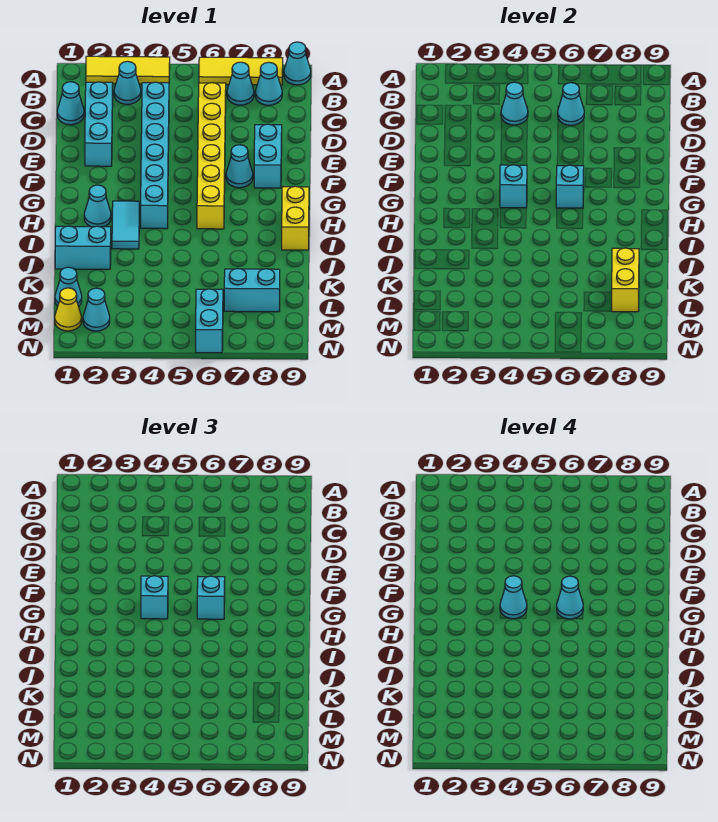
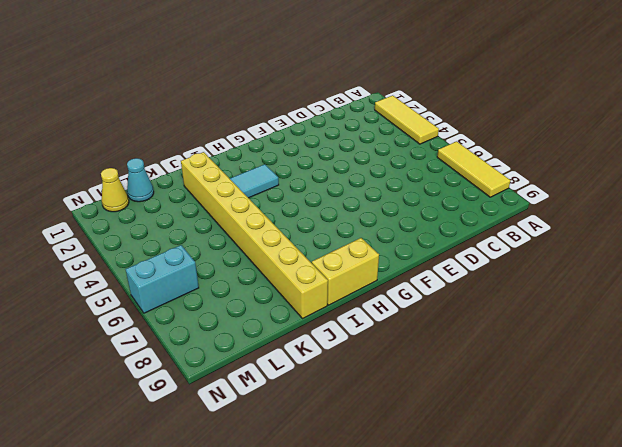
yellow 1x8 brick [181,152,328,318] -> cyan 1x2 brick [55,226,111,269]
none -> cyan 1x1 cone [284,42,311,85]
none -> cyan 1x1 cone [114,61,141,104]
none -> cyan 1x1 cone [227,62,254,105]
none -> cyan 1x1 cone [255,62,282,105]

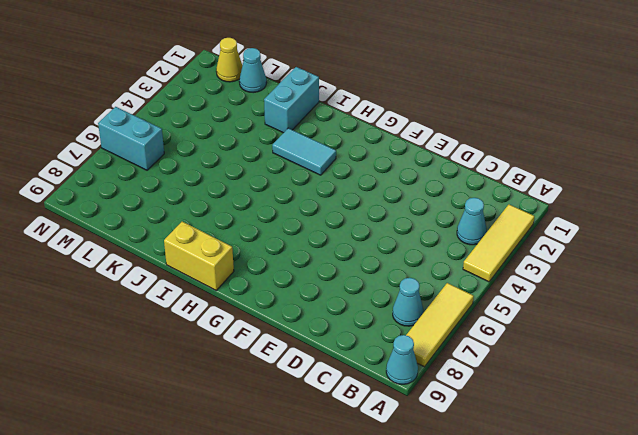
none -> cyan 1x1 cone [255,62,282,105]
none -> cyan 1x1 cone [57,82,84,125]
none -> cyan 1x3 brick [85,82,113,166]
none -> cyan 1x6 brick [141,82,169,229]

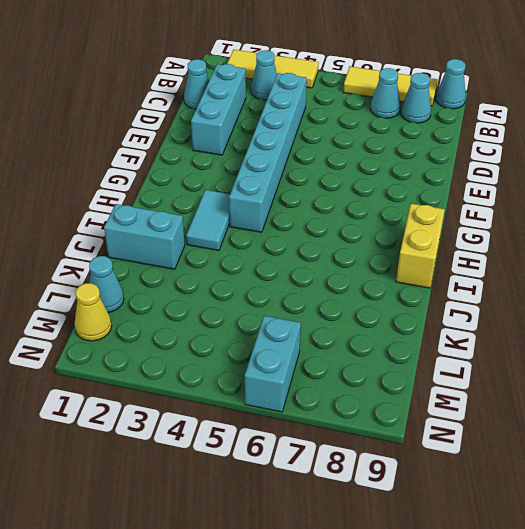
none -> yellow 1x6 brick [197,83,226,229]
none -> cyan 1x2 brick [254,124,282,188]
none -> cyan 1x1 cone [226,145,253,188]
none -> cyan 1x1 cone [84,185,111,227]

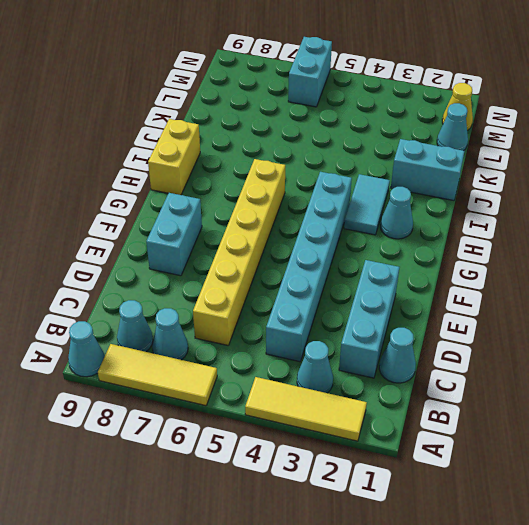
none -> cyan 1x1 cone [226,145,253,188]
none -> cyan 1x2 brick [224,269,280,312]
none -> cyan 1x1 cone [83,288,110,331]
none -> cyan 1x1 cone [501,82,528,125]

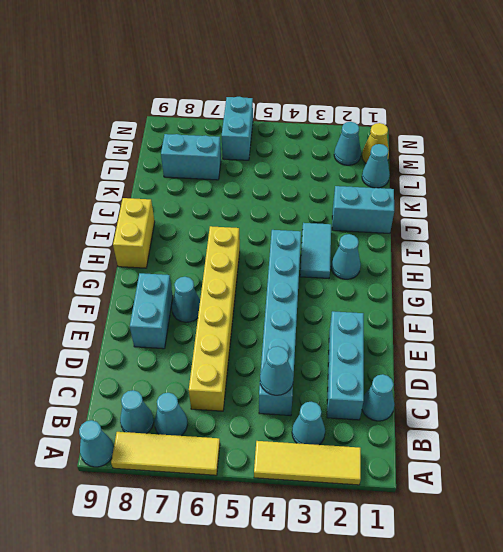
none -> cyan 1x1 cone [558,83,584,125]
none -> cyan 1x1 brick [500,165,527,208]
none -> cyan 1x1 brick [556,165,584,208]
none -> yellow 1x2 brick [612,248,639,312]

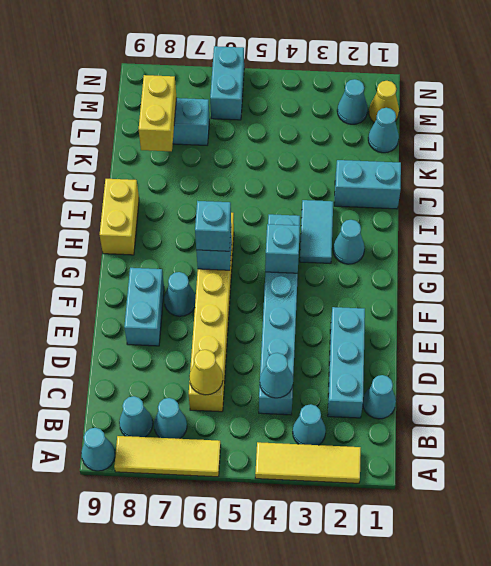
yellow 1x1 cone [189,350,223,395] -> cyan 1x1 cone [558,83,584,125]
none -> cyan 1x1 brick [141,576,168,619]
none -> cyan 1x1 cone [500,576,527,619]
none -> cyan 1x1 cone [557,576,583,619]

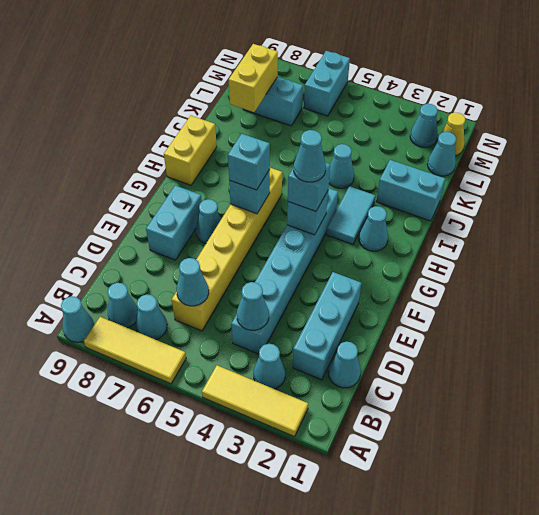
cyan 1x1 cone [329,144,354,188] -> cyan 1x1 cone moved to [557,576,583,619]

